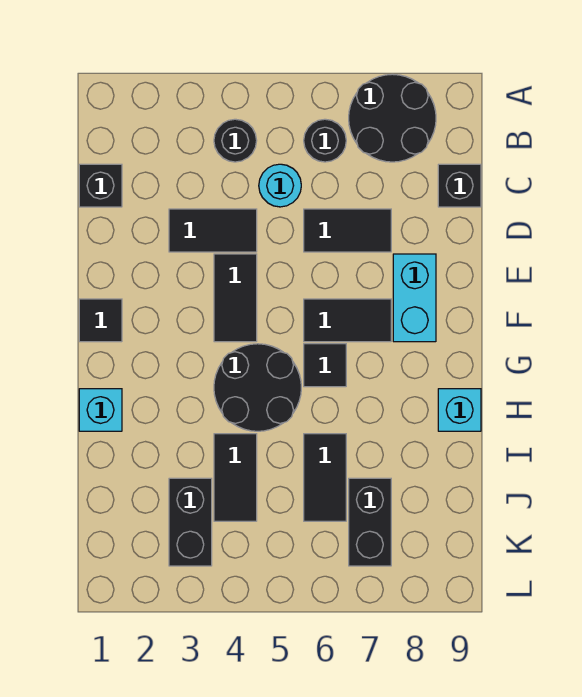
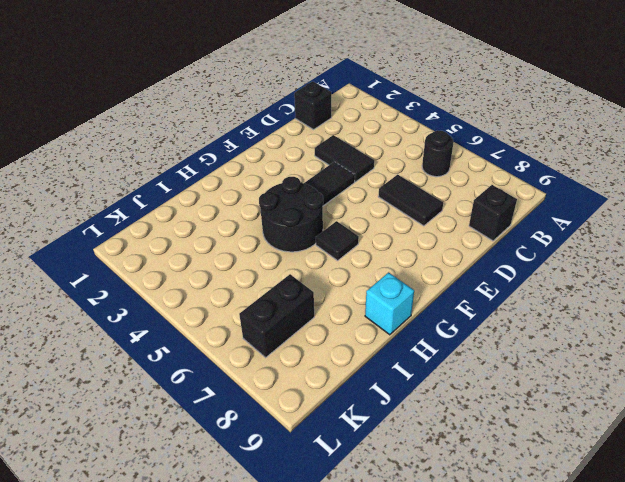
none -> black 2x2 round brick [349,74,436,162]
none -> black 1x1 round brick [214,119,257,162]
none -> cyan 1x1 round brick [259,164,301,207]

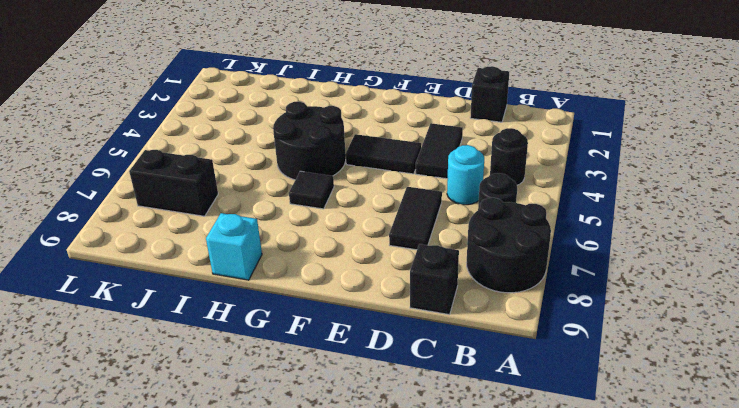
none -> cyan 1x2 brick [393,254,436,342]
none -> black 1x1 tile [79,299,122,342]
none -> black 1x2 tile [304,299,391,342]

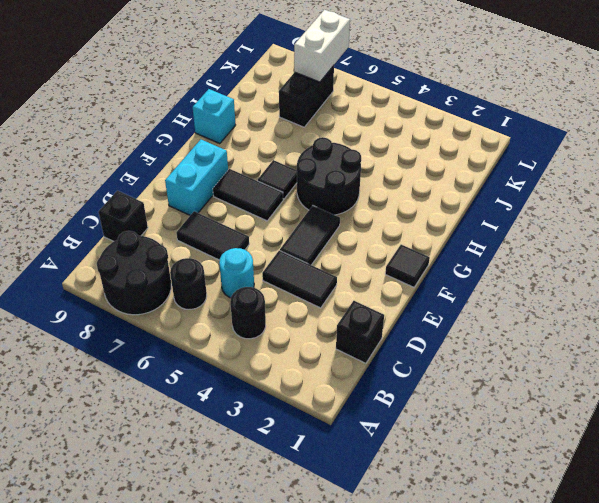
white 1x2 brick [294,10,350,82] -> none
none -> cyan 1x1 brick [79,389,122,431]
none -> black 1x2 tile [214,434,257,521]
none -> black 1x2 tile [304,434,346,521]

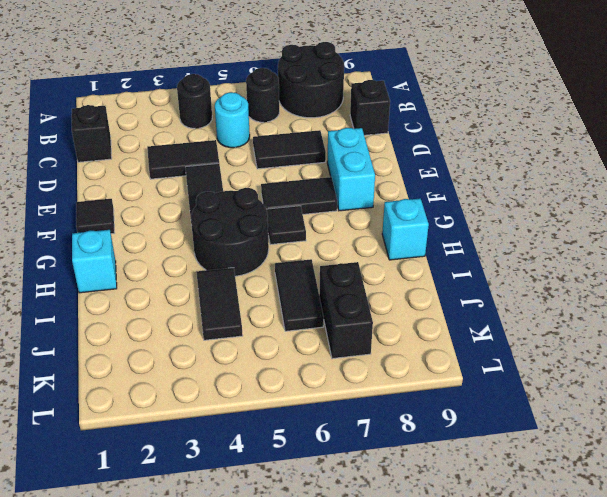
none -> black 1x2 brick [169,478,212,566]

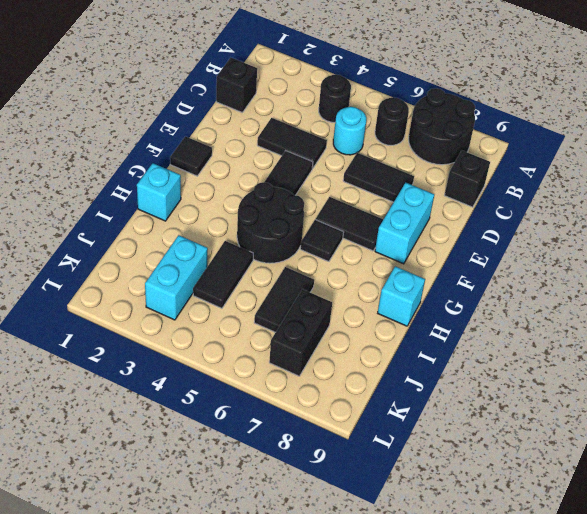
cyan 1x2 brick [145,235,208,320] -> black 1x2 brick [169,478,212,566]

